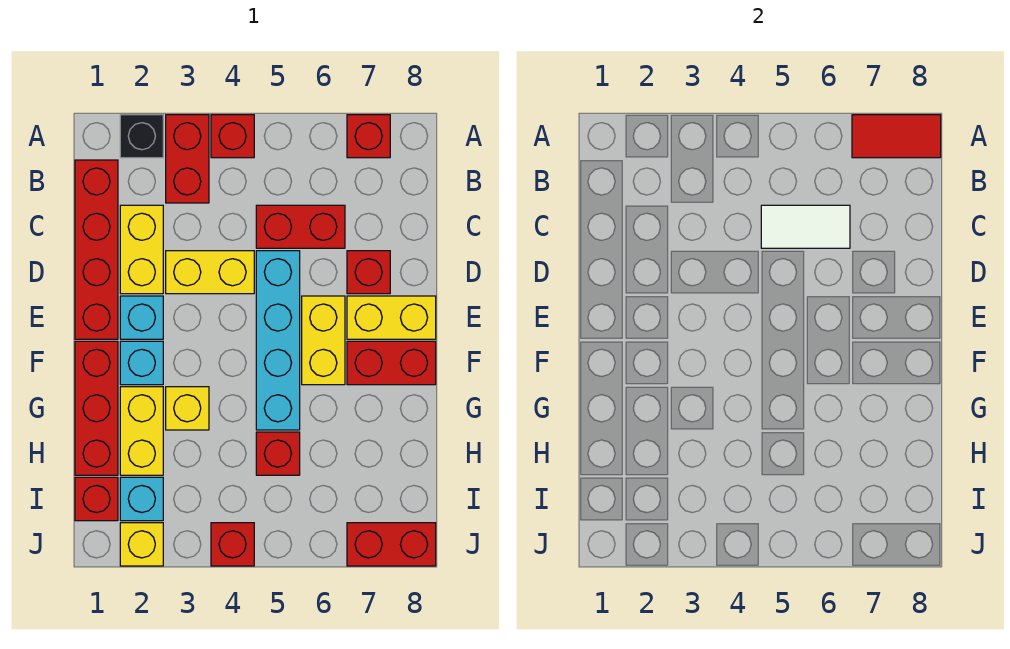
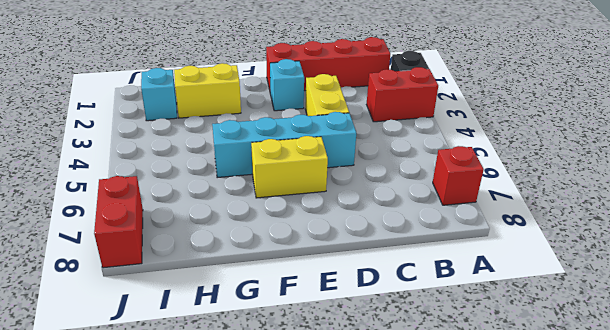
none -> red 1x1 brick [211,115,254,158]
none -> yellow 1x2 brick [120,205,163,294]
none -> red 1x2 brick [256,205,345,248]

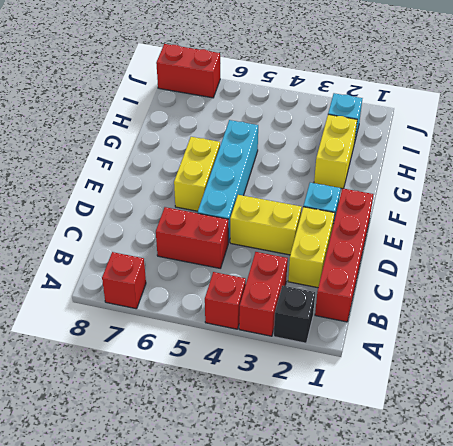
none -> red 1x1 brick [347,251,390,294]
none -> yellow 1x2 brick [347,296,436,339]
none -> red 1x3 brick [75,341,118,475]

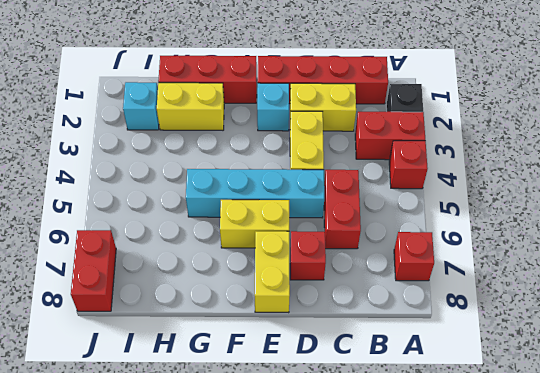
none -> cyan 1x1 brick [120,341,163,385]
none -> red 1x2 brick [347,341,436,385]
none -> yellow 1x1 brick [166,387,209,430]

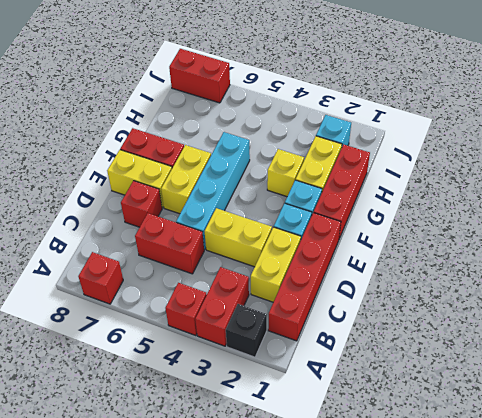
none -> red 1x1 brick [256,432,300,475]
none -> red 1x1 brick [75,477,118,521]
none -> yellow 1x1 brick [120,523,163,566]

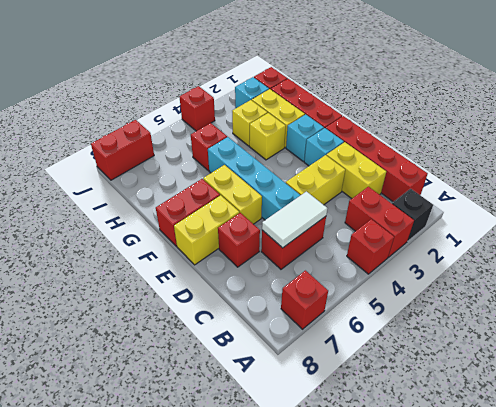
yellow 1x1 brick [232,100,267,146] -> yellow 1x1 brick moved to [120,523,163,566]
none -> red 1x2 tile [852,115,941,158]

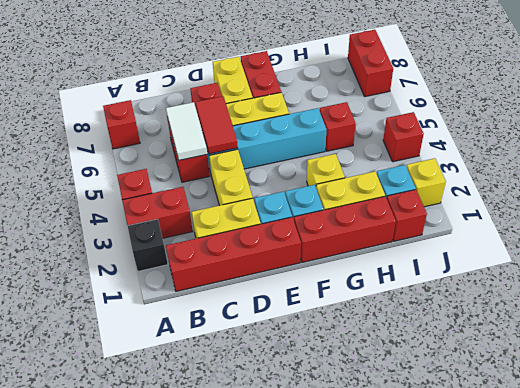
red 1x2 tile [196,96,238,154] -> red 1x2 tile moved to [852,115,941,158]

